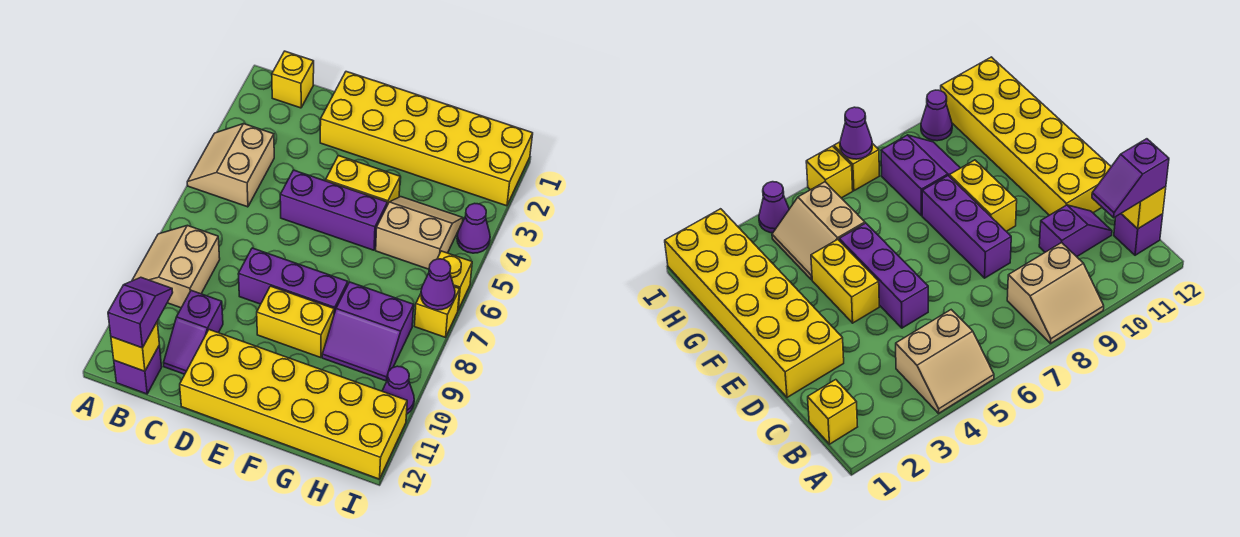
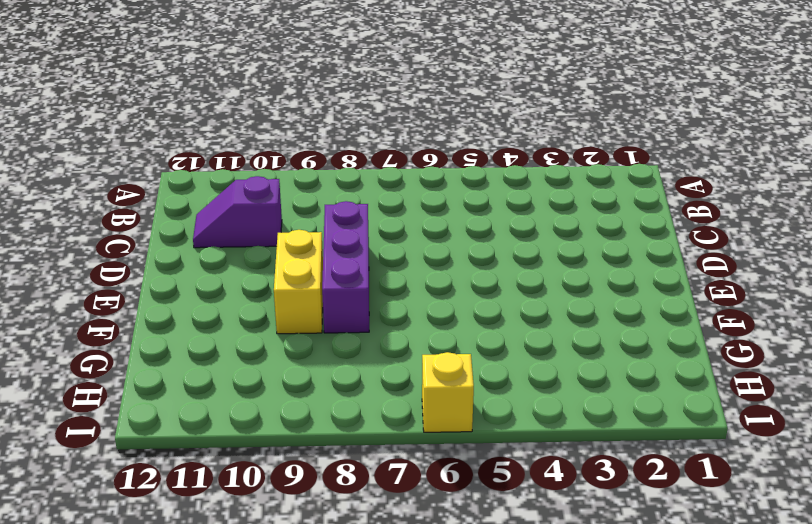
none -> tan 2x2 slope [187,124,274,207]
none -> tan 2x2 slope [132,225,220,308]
none -> yellow 1x1 brick [272,51,314,108]

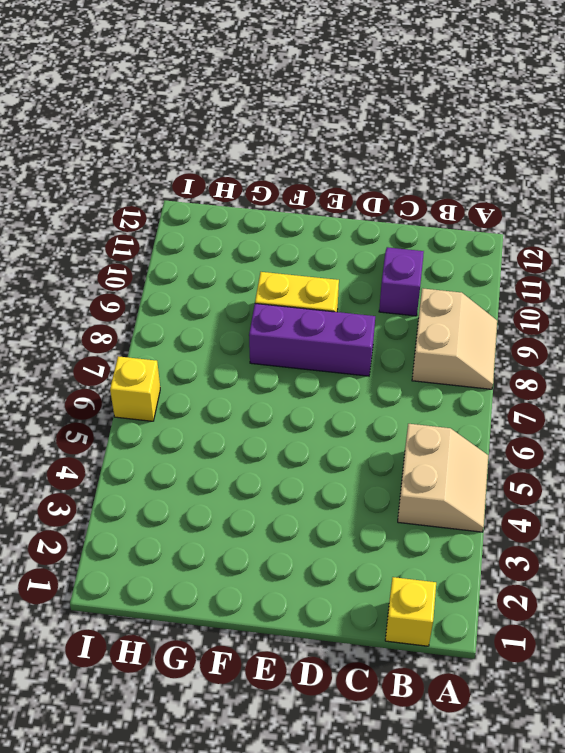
none -> purple 1x1 brick [114,345,162,394]
none -> yellow 2x6 brick [320,72,533,206]
none -> purple 1x3 brick [280,170,387,250]

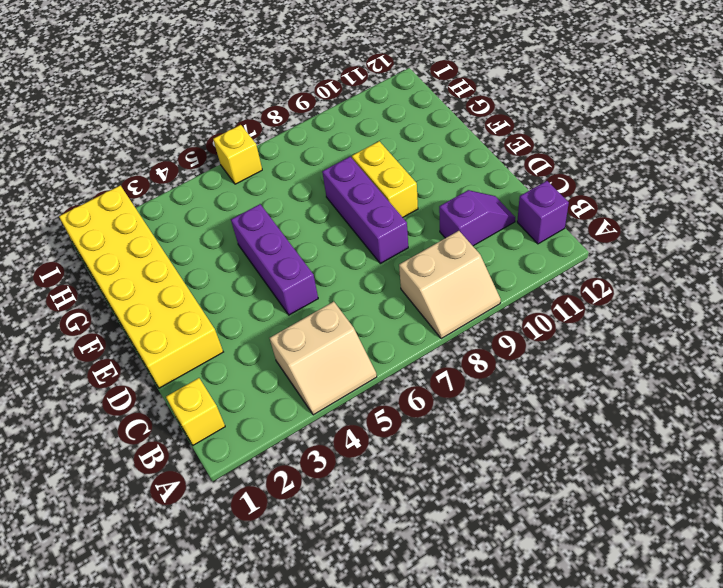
none -> yellow 2x6 brick [180,330,407,479]
none -> yellow 1x2 brick [326,156,400,205]
none -> tan 2x2 slope [376,197,463,269]

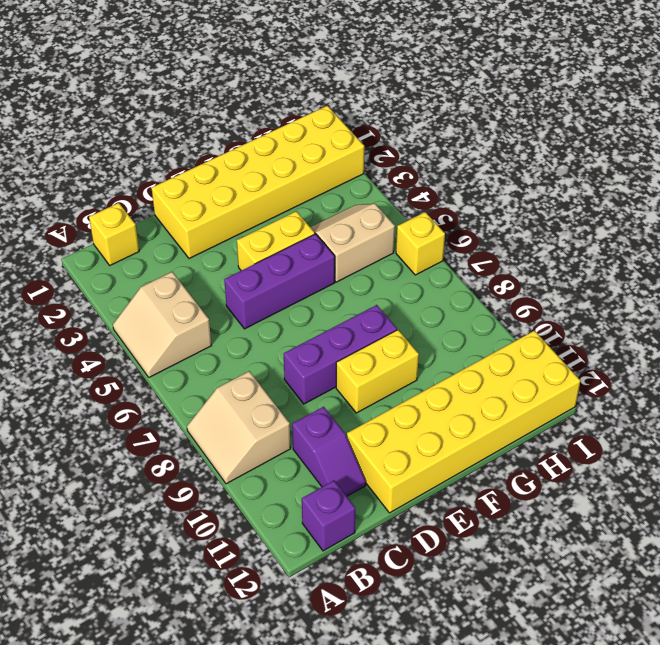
none -> purple 2x2 slope [322,282,414,381]
none -> purple 1x1 cone [457,203,490,253]
none -> yellow 1x1 brick [414,287,460,337]

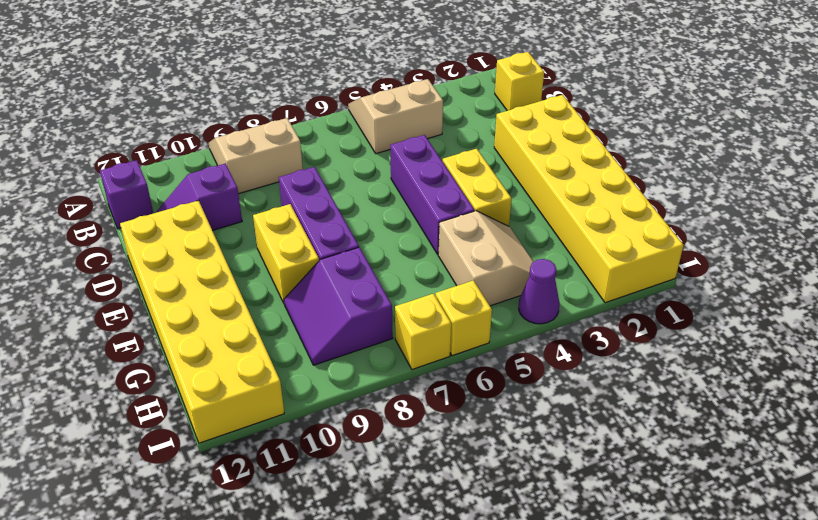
none -> purple 1x1 cone [382,366,414,414]
none -> yellow 1x1 brick [111,322,159,371]
none -> purple 1x1 cone [421,259,455,310]

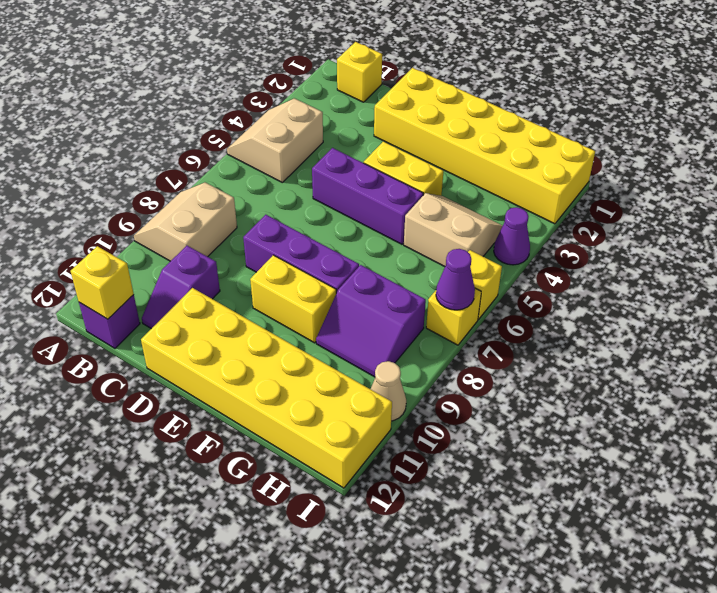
tan 1x1 cone [371,361,406,421] -> purple 1x1 cone [382,366,414,414]
none -> purple 1x2 slope [108,277,173,348]

